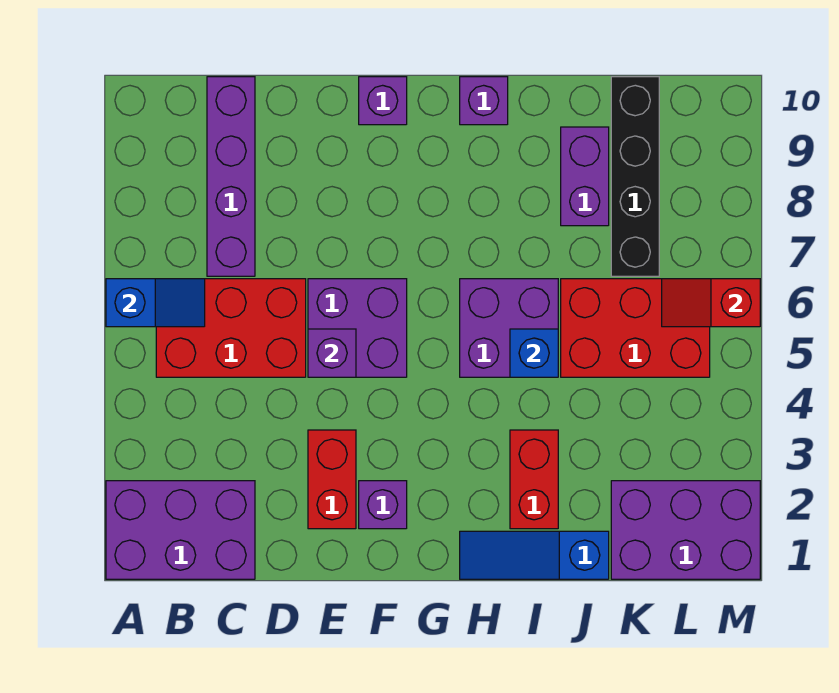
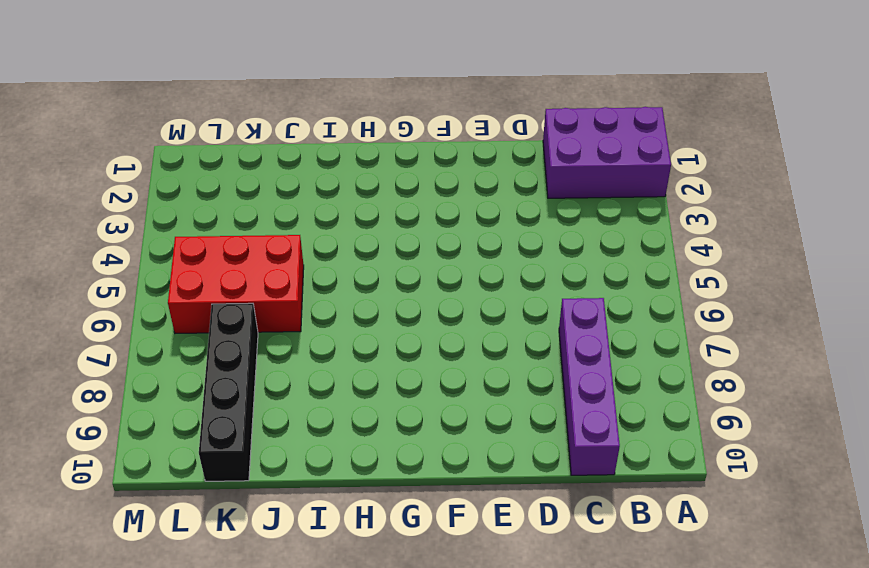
none -> red 2x3 brick [156,279,306,377]
none -> red 1x2 brick [308,430,356,529]
none -> purple 2x2 brick [308,279,407,377]

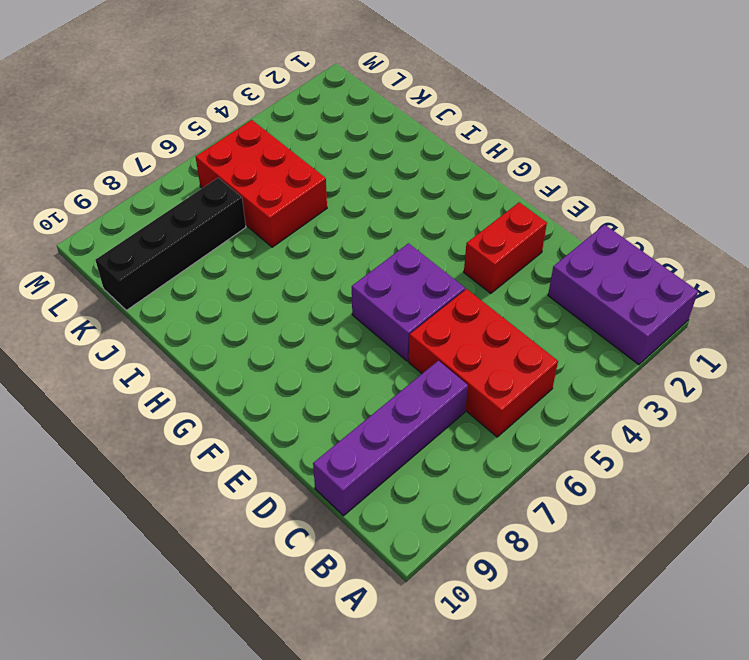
none -> purple 1x1 brick [359,481,407,529]
none -> purple 1x1 brick [359,77,407,125]
none -> blue 1x3 slope [460,531,609,579]

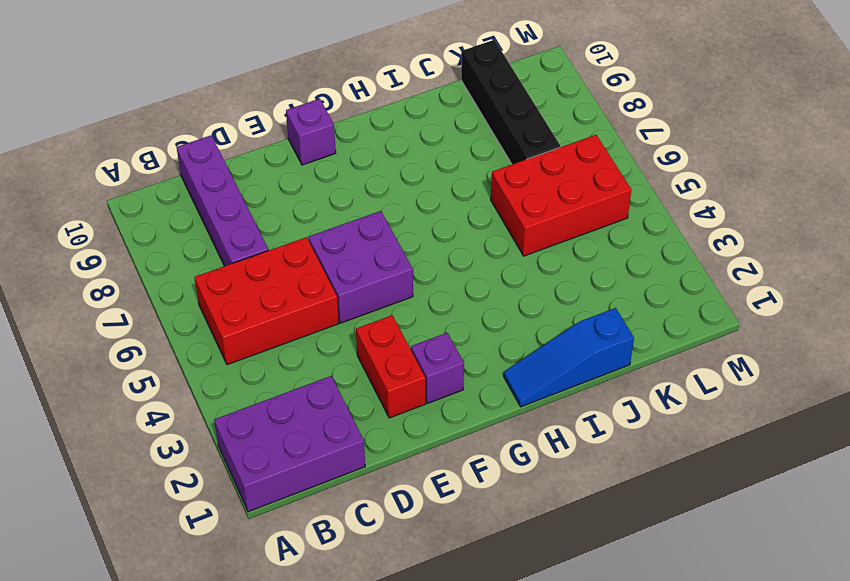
none -> purple 2x2 brick [460,279,558,377]
none -> purple 1x1 brick [460,77,508,125]
none -> red 1x2 brick [510,430,558,529]

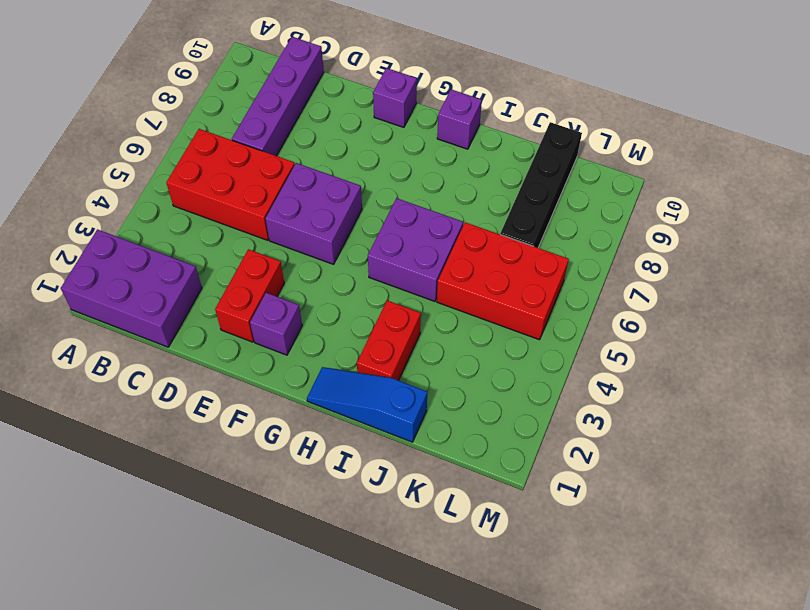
none -> purple 1x2 brick [561,127,609,226]
none -> purple 2x3 brick [611,481,760,579]
none -> blue 1x2 slope [106,279,205,327]

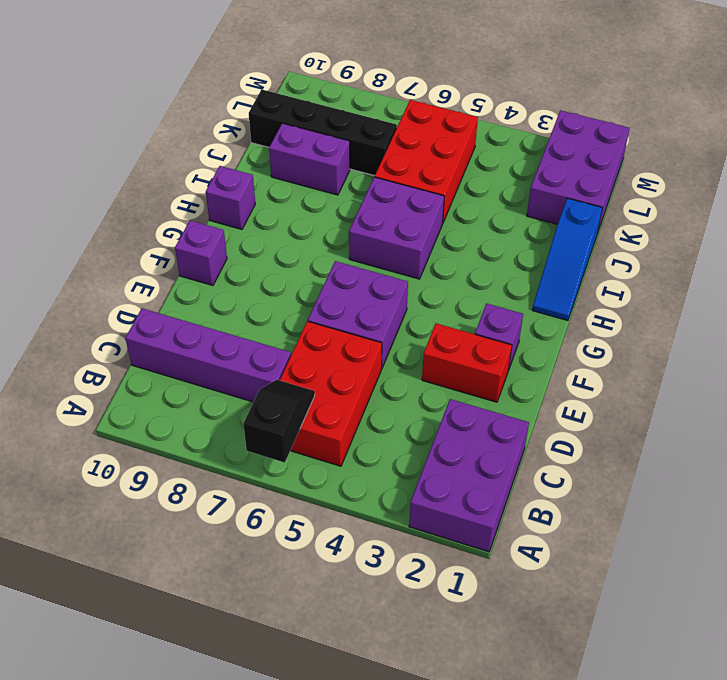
black 1x2 slope [243,380,315,463] -> blue 1x2 slope [106,279,205,327]
none -> red 1x2 brick [510,430,558,529]
none -> purple 1x1 brick [308,329,356,377]
none -> blue 1x1 brick [510,329,558,377]

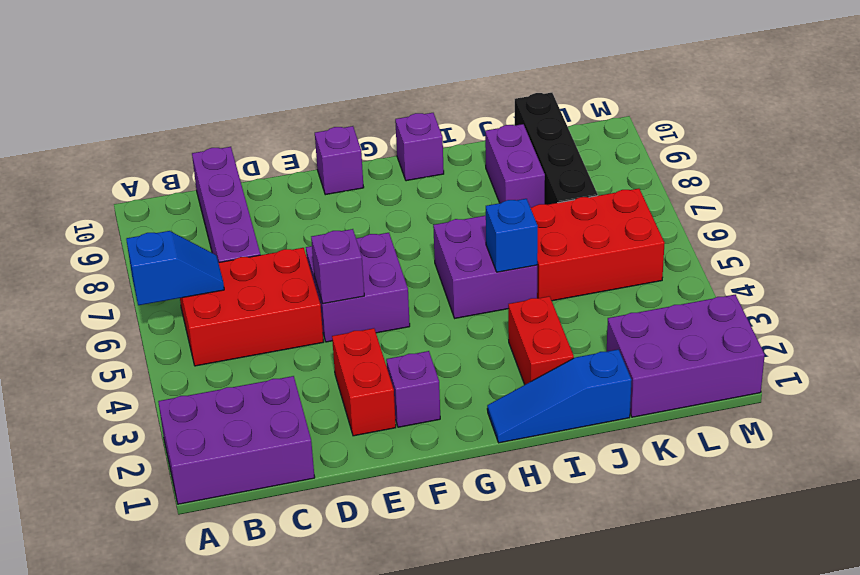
none -> red 1x2 slope [662,279,760,327]

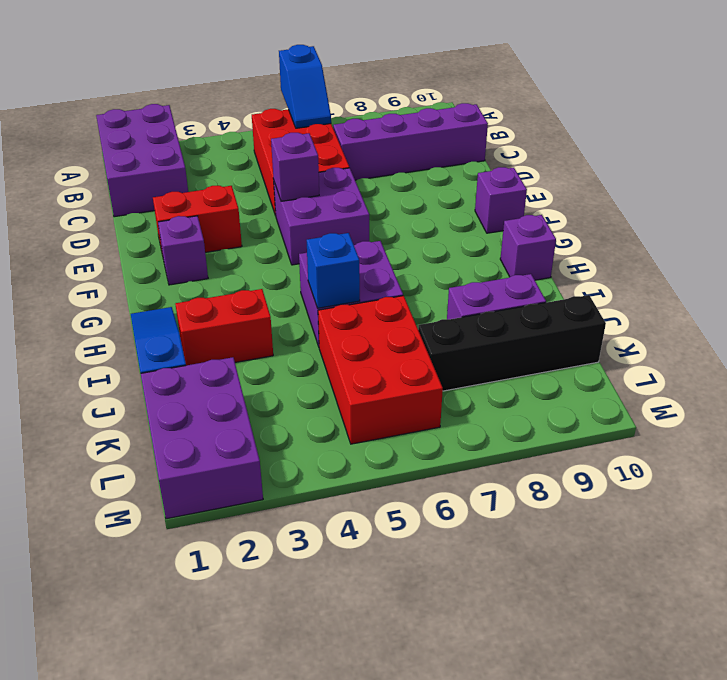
none -> red 1x2 slope [662,279,760,327]

